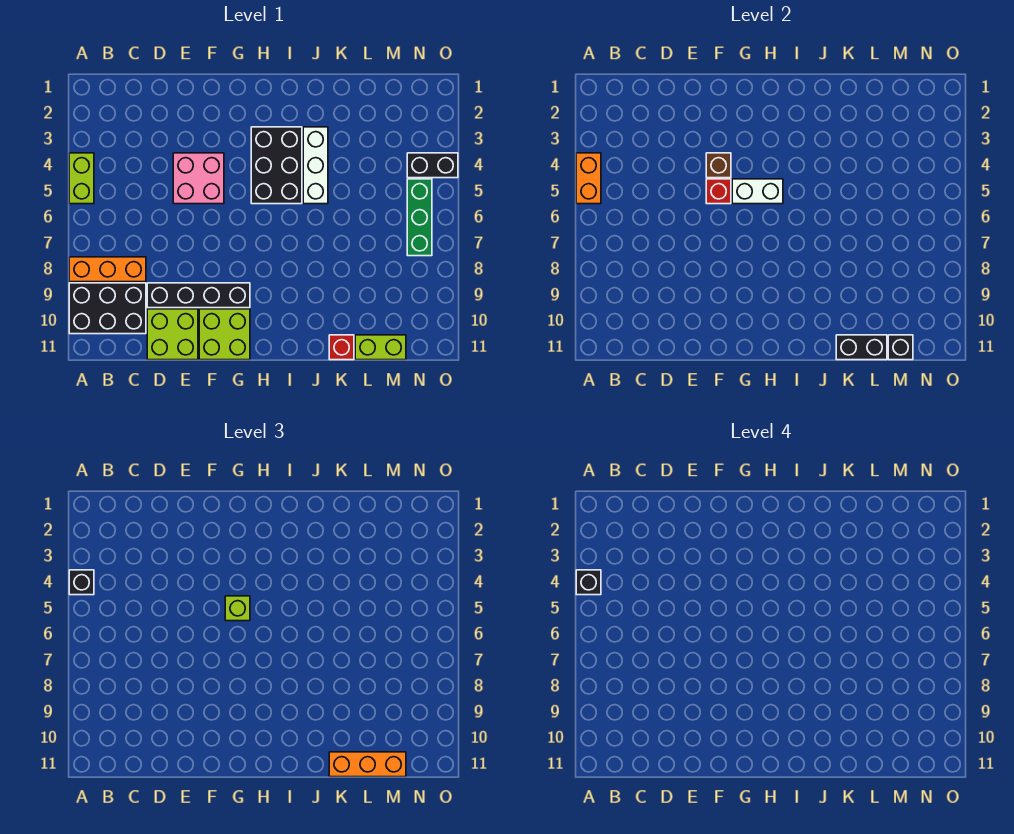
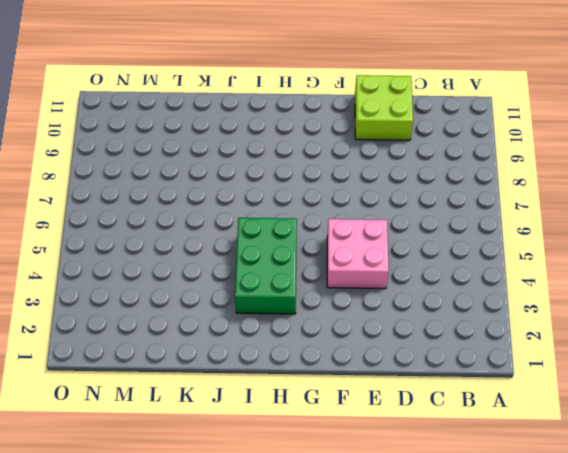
green 2x3 brick [235,218,297,314] -> black 2x3 brick [251,127,302,204]
none -> lime 1x2 brick [69,153,94,204]
none -> orange 1x3 brick [69,257,146,282]
none -> black 2x3 brick [69,283,146,334]

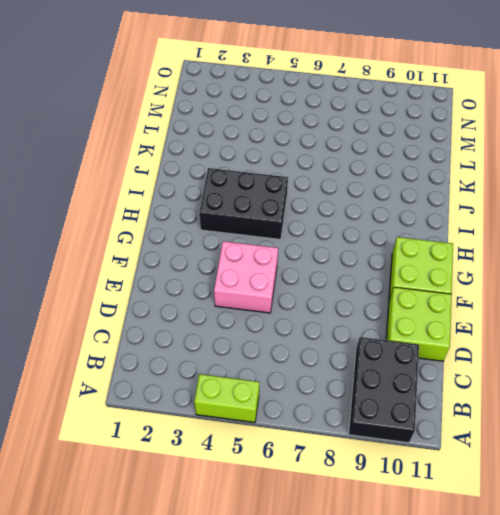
none -> orange 1x3 brick [69,257,146,282]
none -> black 1x4 brick [147,283,250,308]
none -> white 1x3 brick [303,127,328,204]

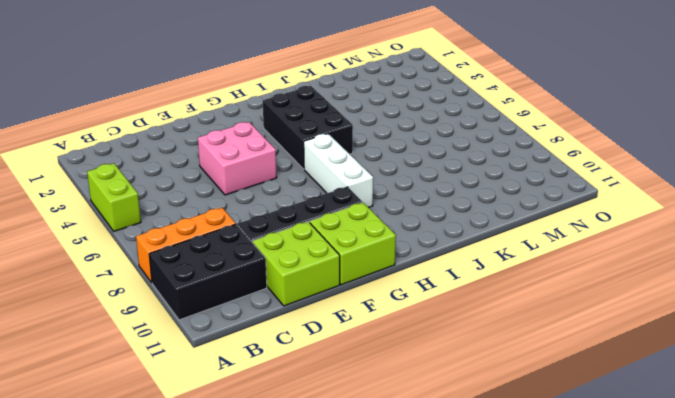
white 1x3 brick [304,134,373,208] -> white 1x3 brick moved to [303,127,328,204]
none -> red 1x1 brick [329,335,354,360]
none -> lime 1x2 brick [355,335,406,360]
none -> black 1x2 brick [407,153,458,178]

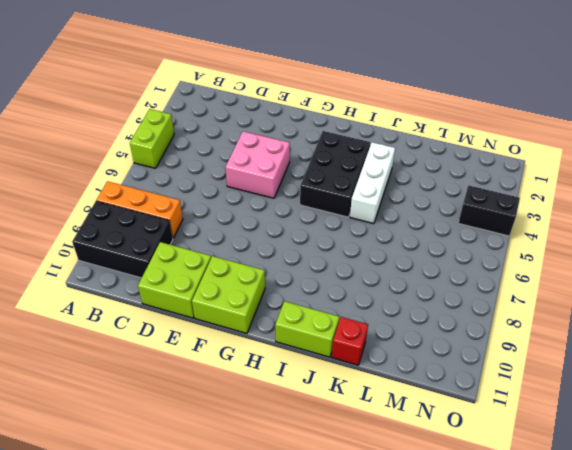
lime 1x2 brick [275,301,339,357] -> lime 1x2 brick moved to [355,335,406,360]
none -> black 1x4 brick [147,283,250,308]
none -> green 1x3 brick [407,179,432,256]
none -> orange 1x2 brick [576,153,601,204]

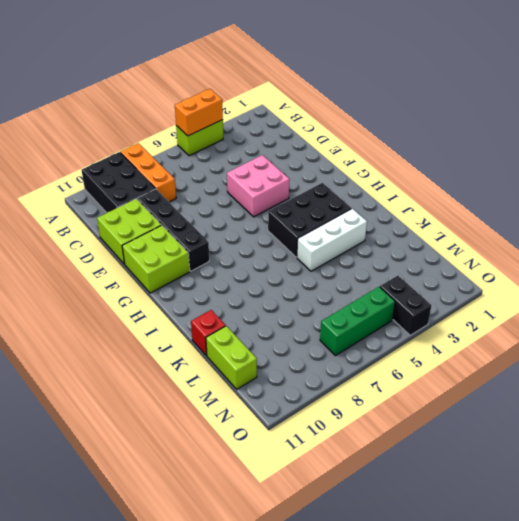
none -> brown 1x1 brick [706,153,731,178]
none -> red 1x1 brick [706,179,731,204]
none -> white 1x2 brick [732,179,783,204]

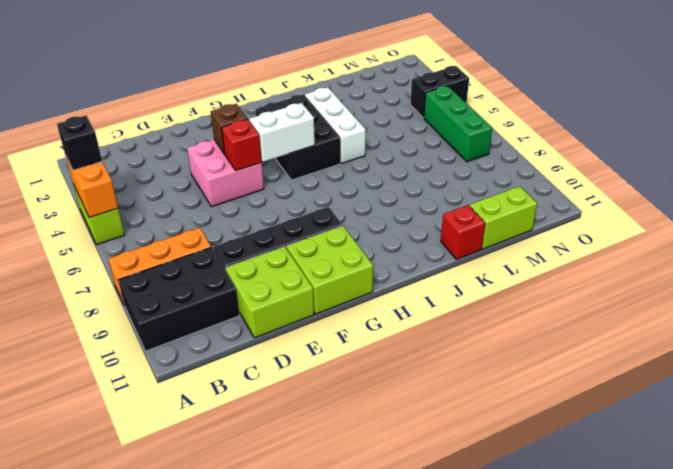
none -> black 1x2 brick [836,335,887,360]
none -> black 1x1 brick [888,335,913,360]
none -> lime 1x1 brick [225,596,250,621]

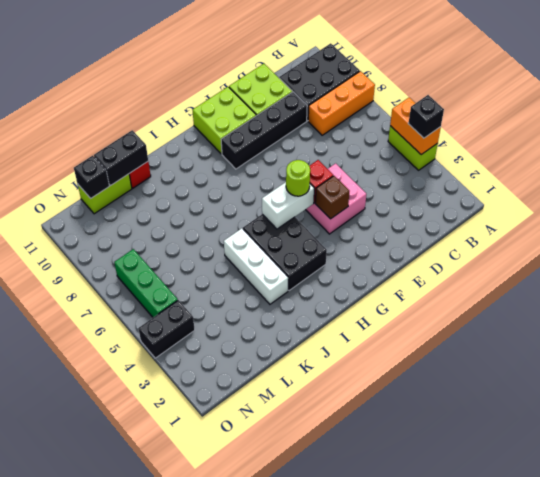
lime 1x1 round brick [286,160,310,196] -> lime 1x1 brick [225,596,250,621]
none -> orange 1x3 brick [329,752,406,777]
none -> black 1x1 brick [576,570,601,595]

